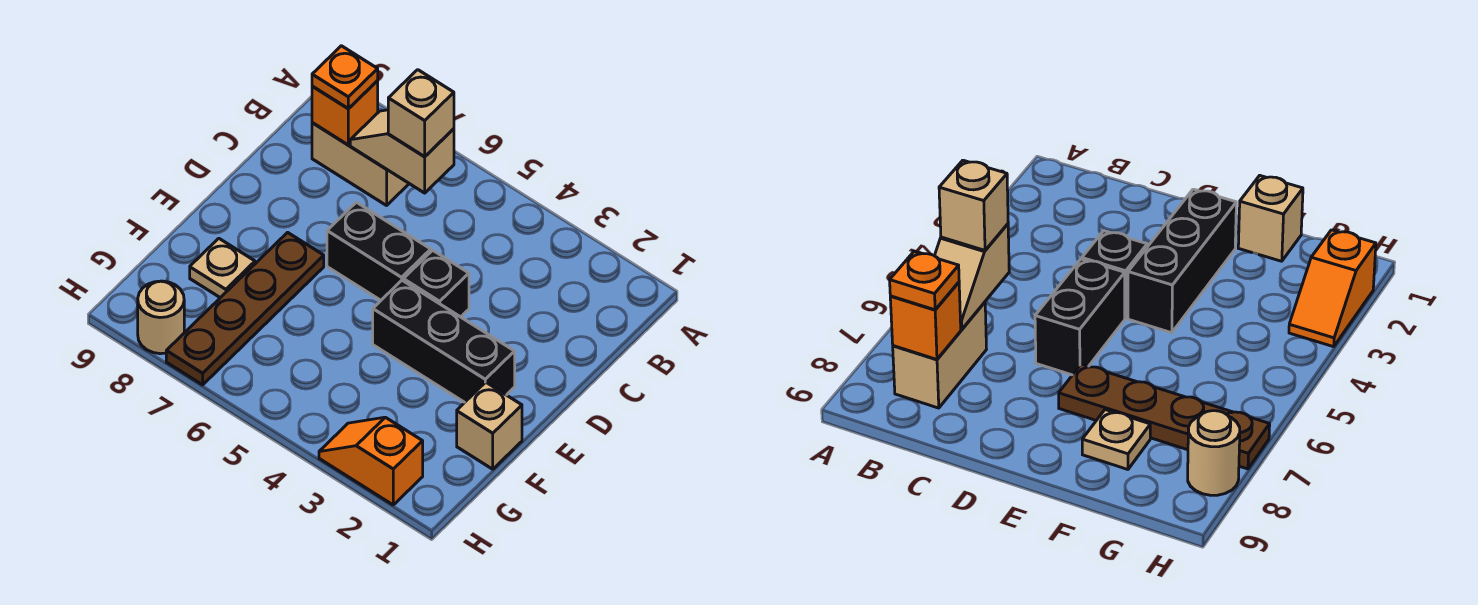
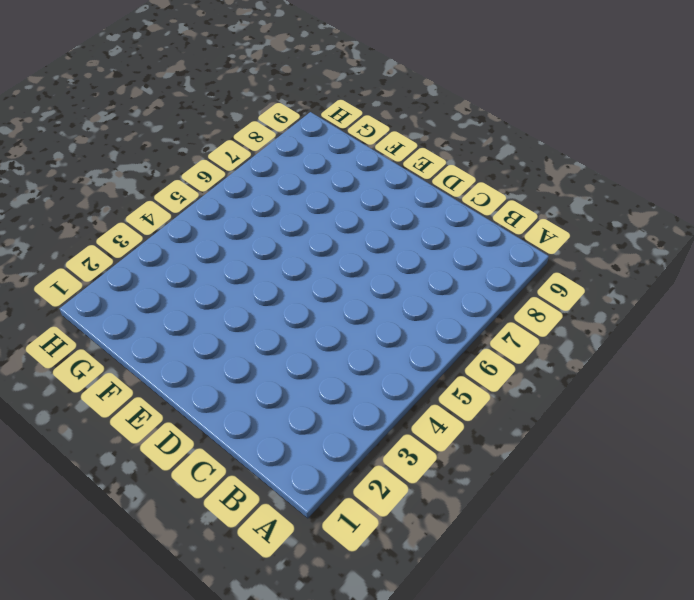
none -> tan 1x2 brick [312,123,409,205]
none -> black 1x1 brick [403,250,469,317]
none -> black 1x2 brick [327,202,431,300]

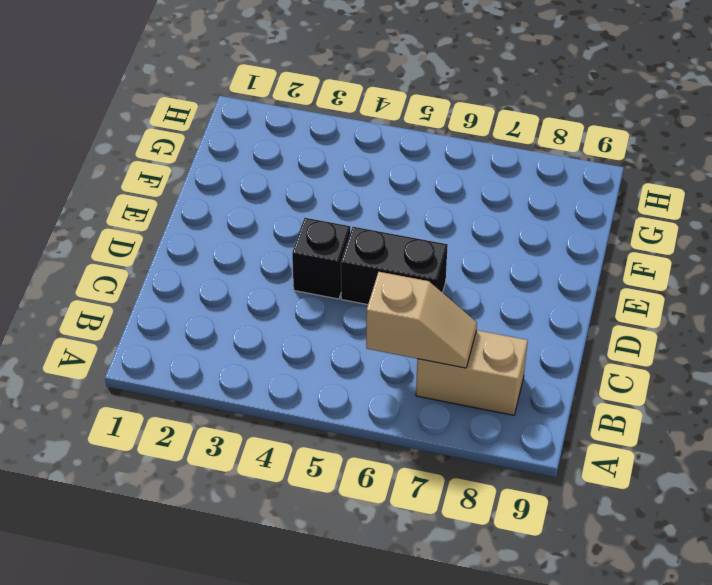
none -> black 1x3 brick [373,280,515,402]
none -> brown 1x4 plate [166,232,324,385]
none -> tan 1x1 brick [457,382,522,469]

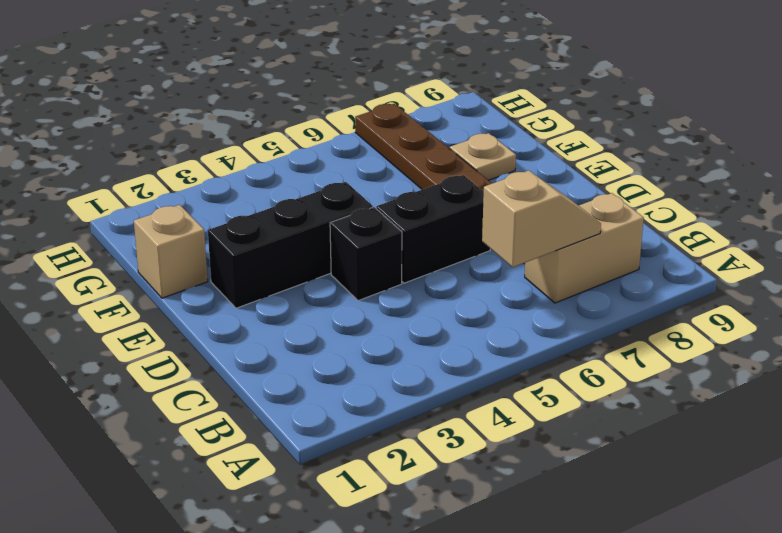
none -> orange 1x2 slope [319,417,423,505]
none -> tan 1x1 round brick [138,281,184,354]
none -> orange 1x1 brick [312,81,378,145]

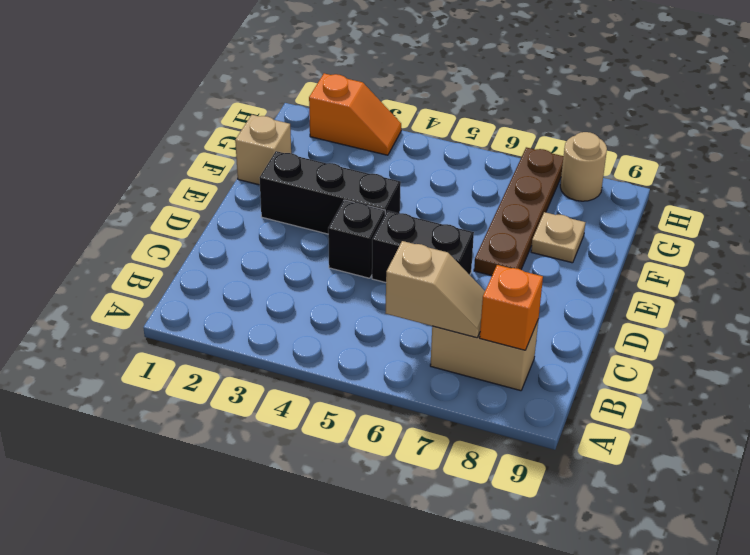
none -> tan 1x1 brick [388,70,454,156]
none -> orange 1x1 plate [312,46,378,109]

